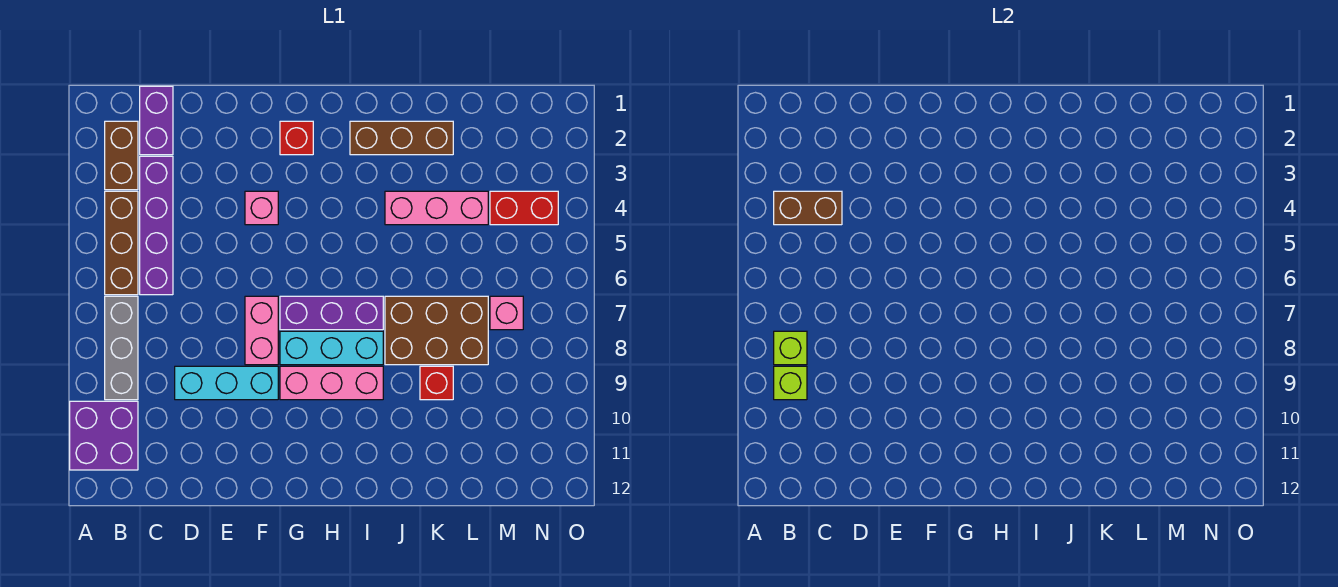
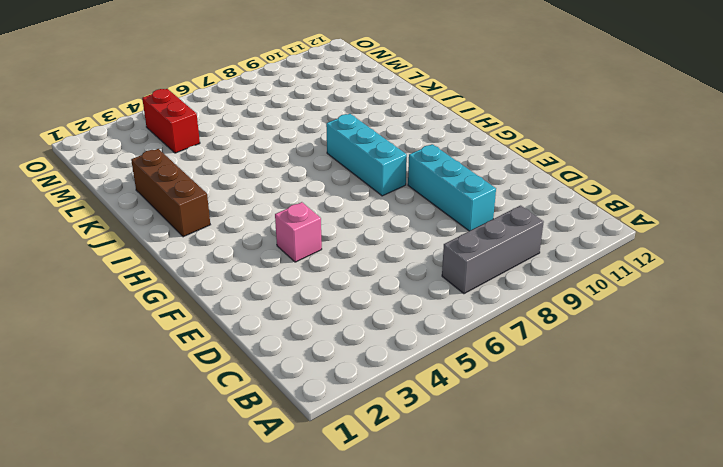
none -> purple 2x2 brick [70,401,138,470]
none -> brown 1x2 brick [105,121,138,190]
none -> brown 1x3 brick [105,191,138,295]

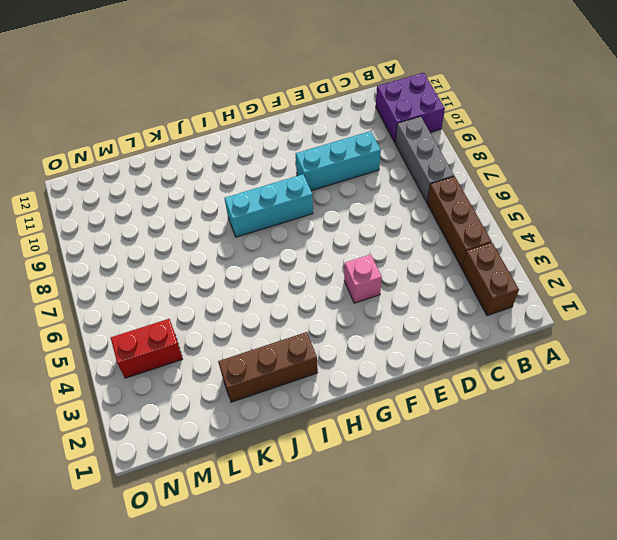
none -> purple 1x2 brick [140,86,173,155]
none -> purple 1x4 brick [140,156,173,295]
none -> pink 1x2 brick [245,296,278,365]

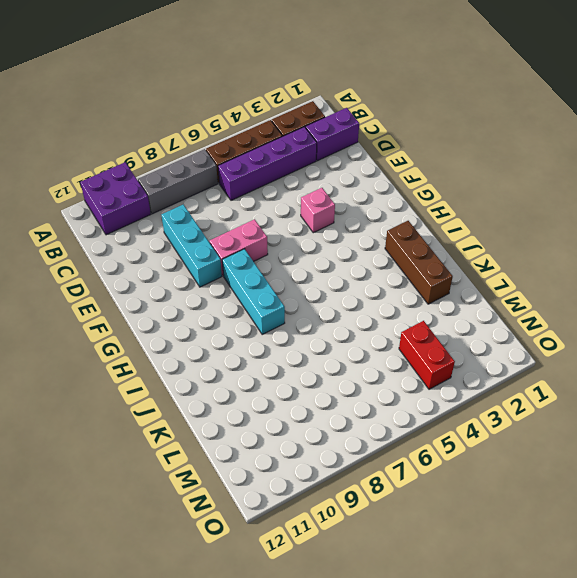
none -> red 1x1 brick [280,121,313,155]
none -> purple 1x3 brick [280,296,383,330]
none -> pink 1x3 brick [280,366,383,400]

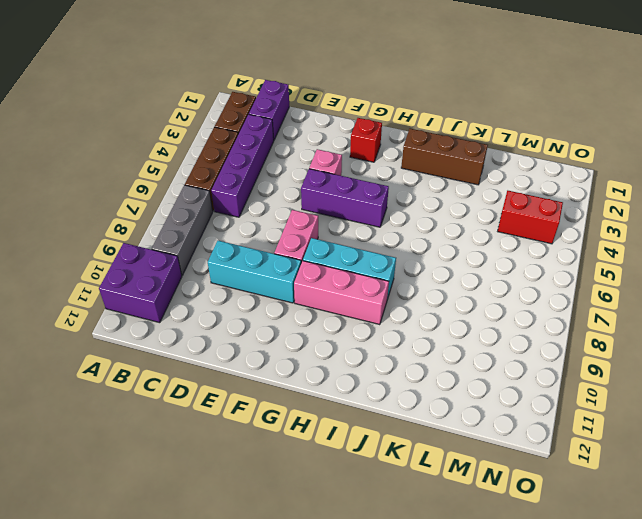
purple 1x3 brick [301,169,389,227] -> purple 1x3 brick moved to [280,296,383,330]
none -> pink 1x3 brick [385,191,488,225]
none -> brown 2x3 brick [385,296,488,365]
none -> red 1x1 brick [420,366,453,400]

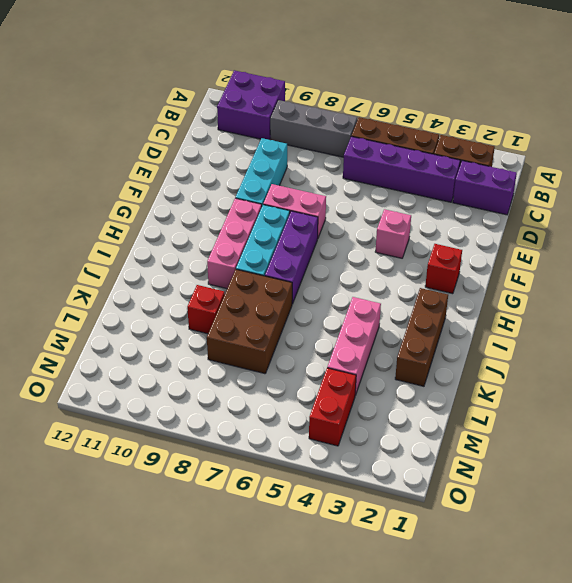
none -> pink 1x1 brick [490,296,523,330]
none -> brown 1x2 brick [774,191,842,225]
none -> lime 1x1 brick [774,331,807,365]

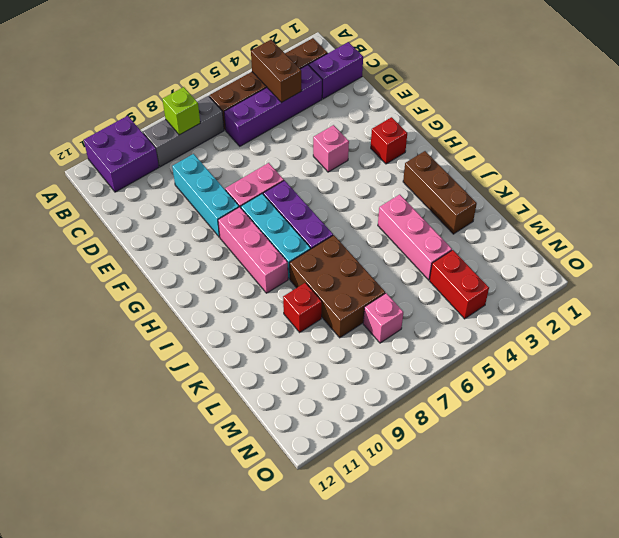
none -> lime 1x1 brick [774,366,807,400]

